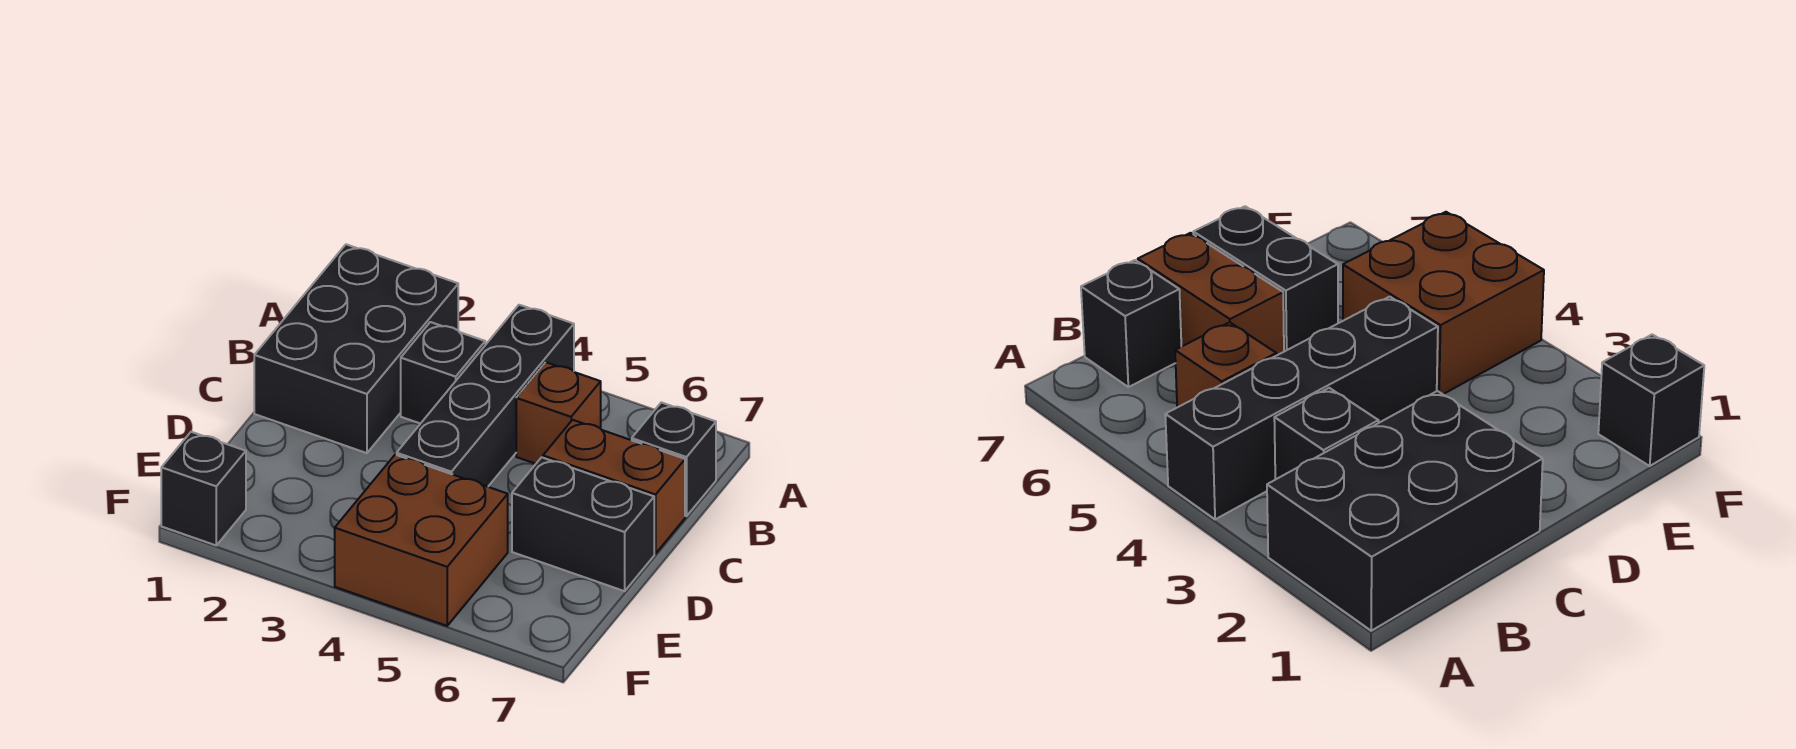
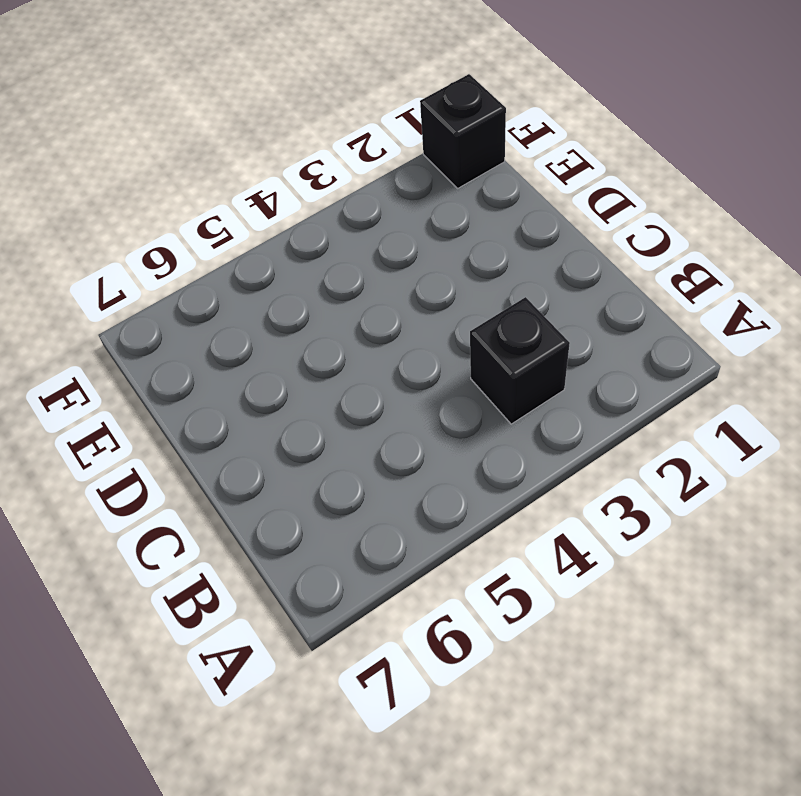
none -> black 2x3 brick [254,244,458,453]
none -> black 1x4 brick [397,305,574,487]

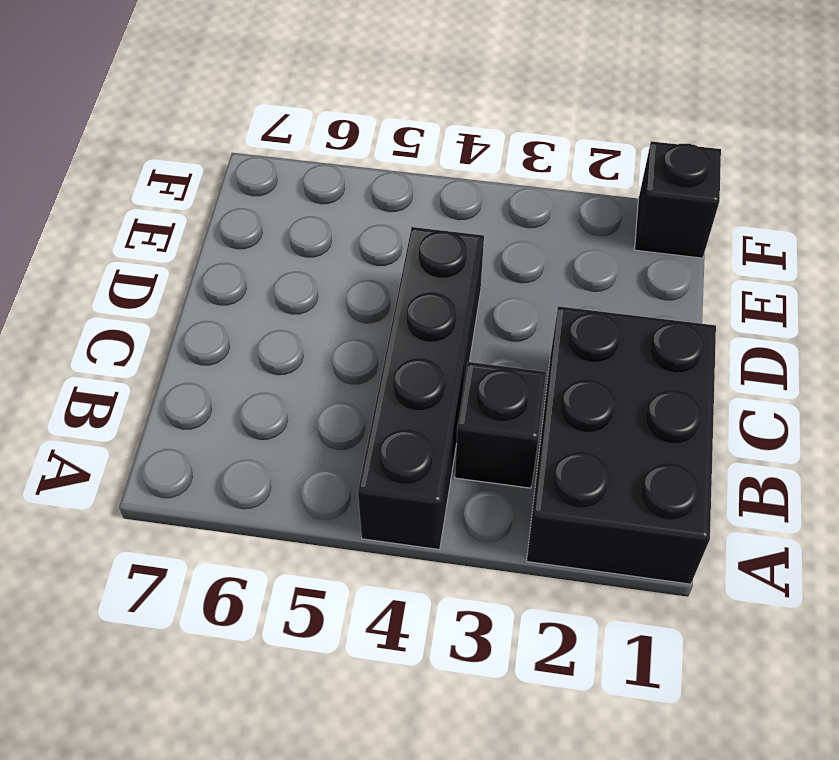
none -> brown 1x1 brick [516,362,601,464]
none -> black 1x1 brick [632,402,716,516]

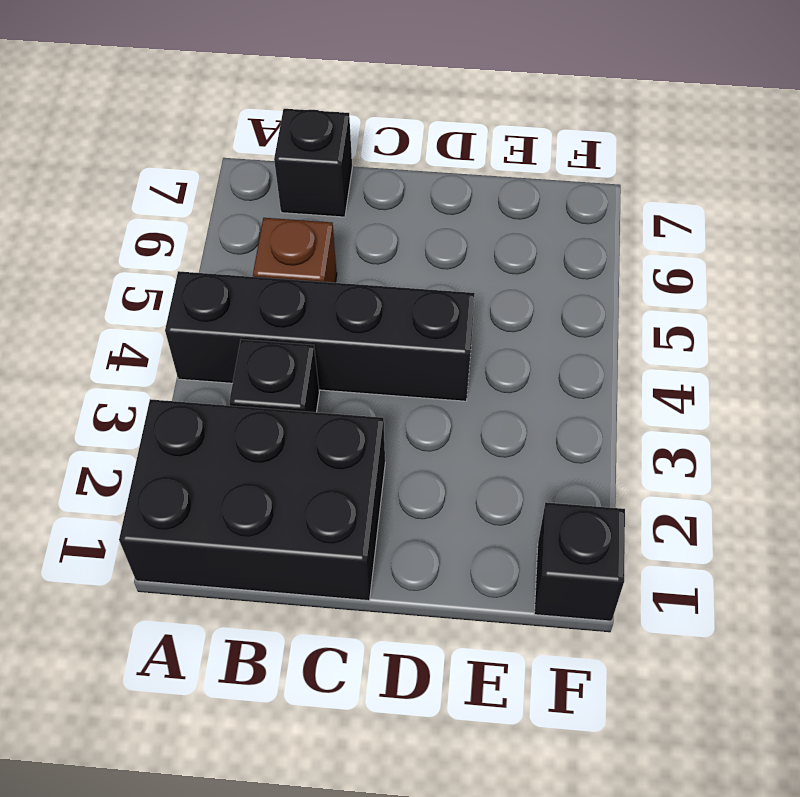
none -> brown 1x2 brick [543,420,685,554]
none -> black 1x2 brick [512,457,654,591]

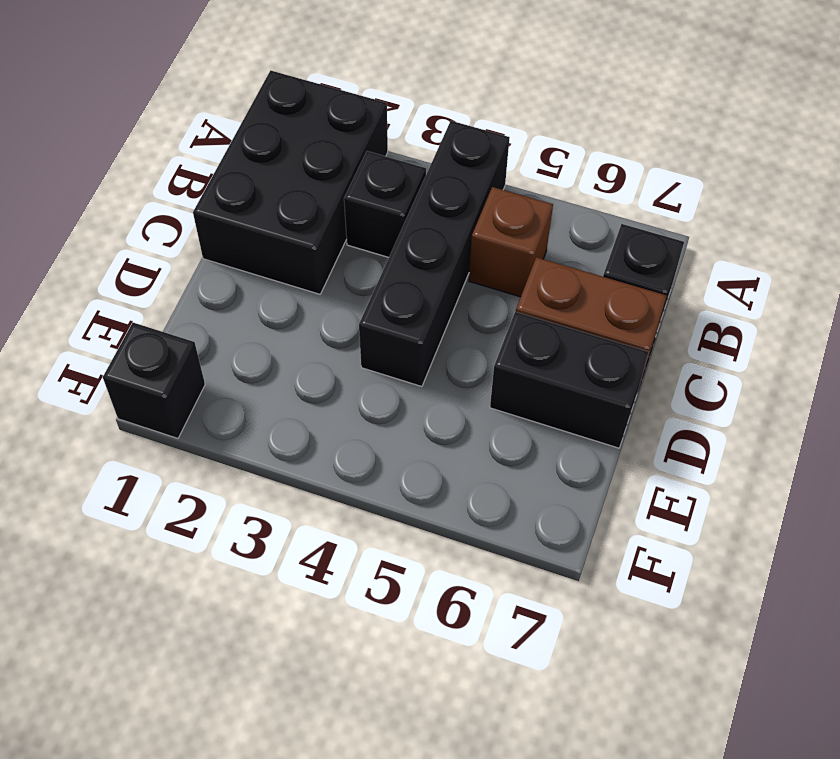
none -> brown 2x2 brick [335,455,508,626]

